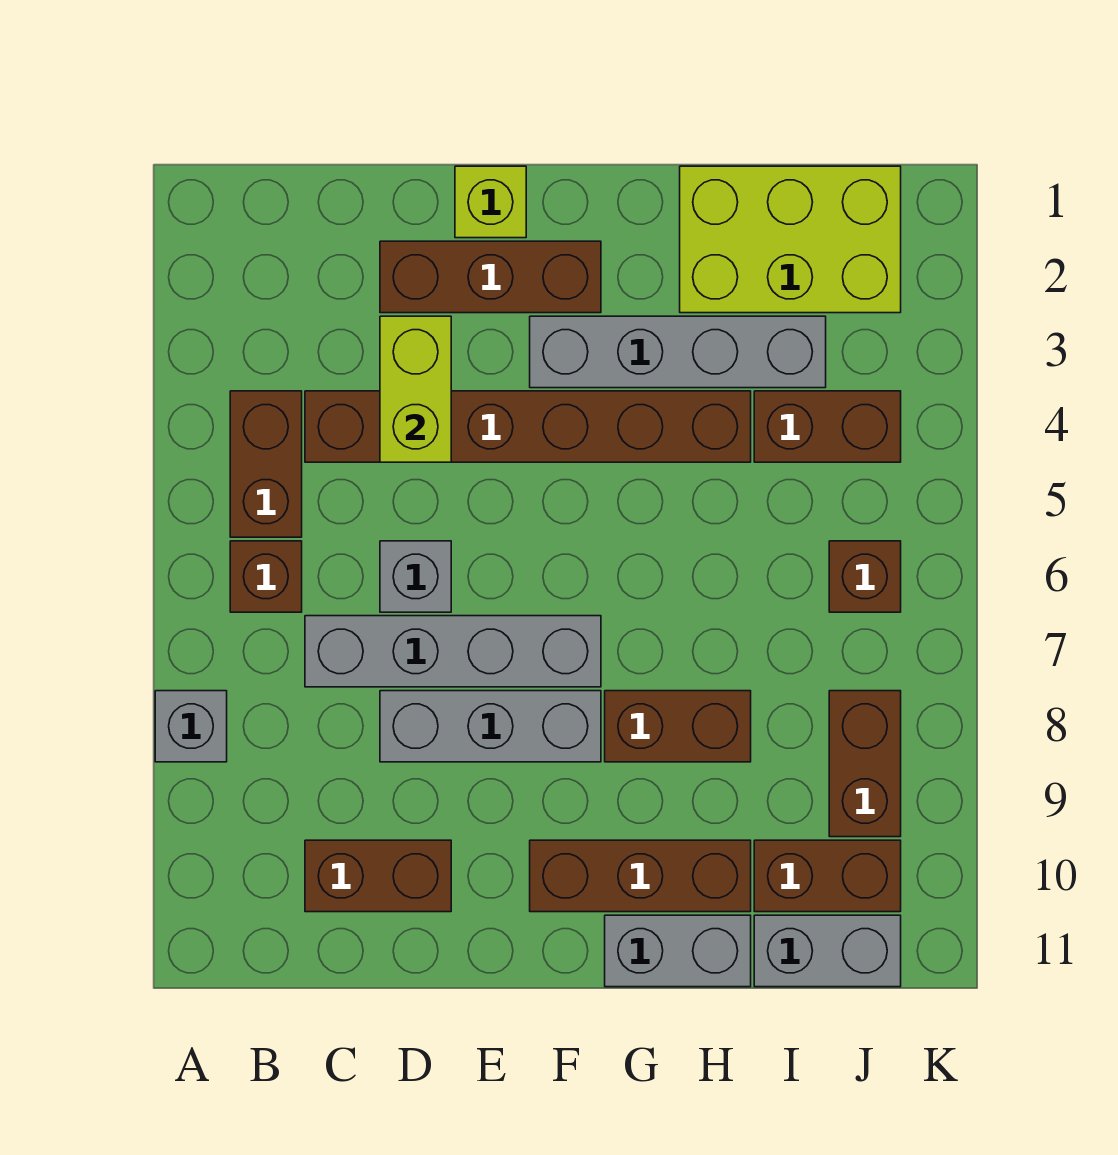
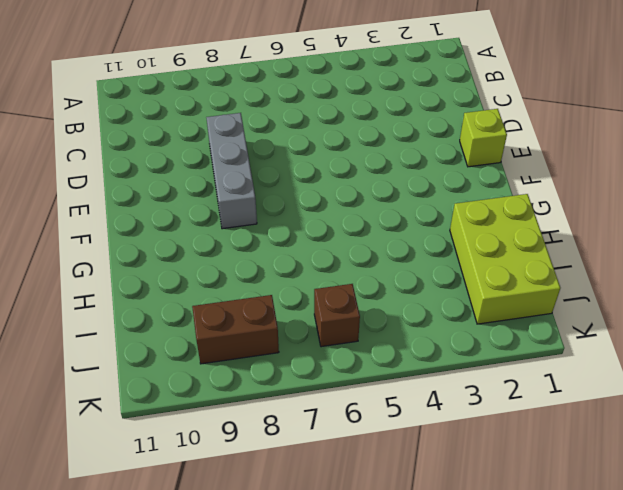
none -> grey 1x1 brick [155,691,227,762]
none -> brown 1x2 brick [230,391,302,537]
none -> brown 1x1 brick [230,541,302,612]

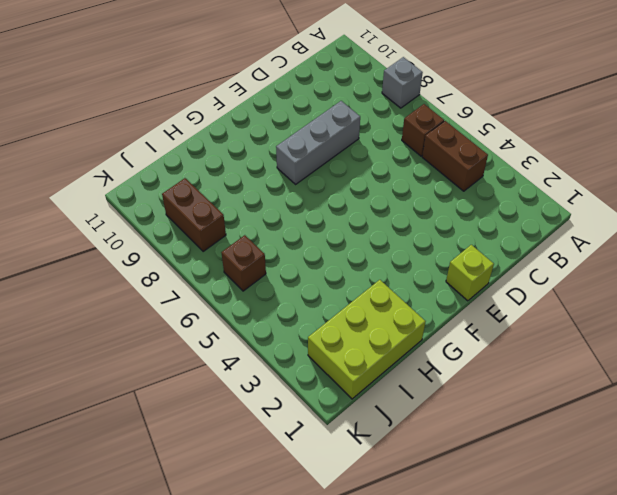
none -> brown 1x6 brick [305,391,751,462]
none -> grey 1x4 brick [305,616,601,687]
none -> brown 1x2 brick [305,840,451,912]

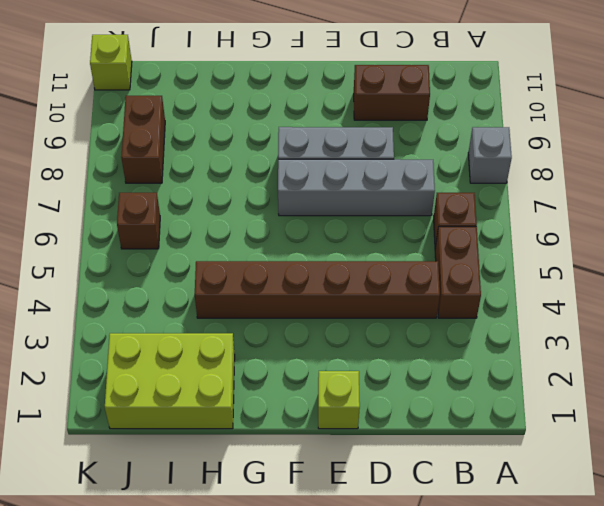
lime 1x1 brick [90,35,132,90] -> none
none -> brown 1x3 brick [380,241,601,313]
none -> grey 1x1 brick [380,541,451,612]
none -> grey 1x4 brick [530,316,826,388]

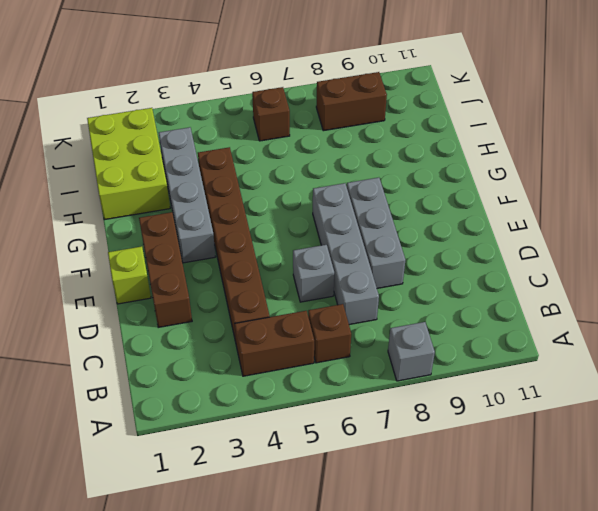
none -> brown 1x2 brick [305,840,451,912]
none -> brown 1x3 brick [530,840,751,912]
none -> brown 1x2 brick [605,691,751,762]

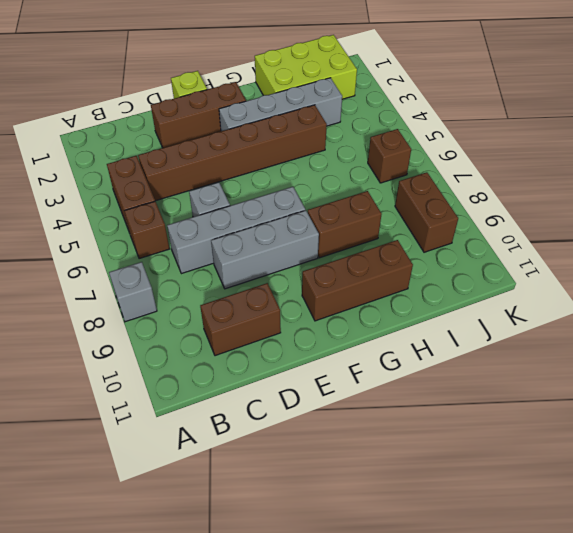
none -> grey 1x2 brick [605,915,751,987]
none -> brown 1x2 brick [754,391,901,462]
none -> brown 1x2 brick [754,840,901,912]

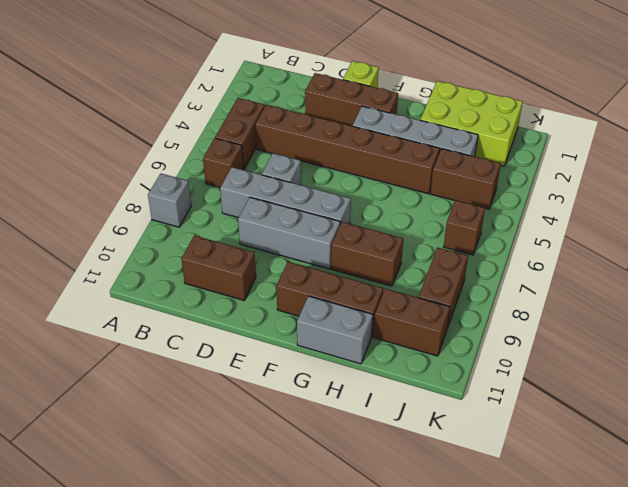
none -> grey 1x2 brick [754,915,901,987]
none -> lime 1x2 brick [380,316,451,462]

